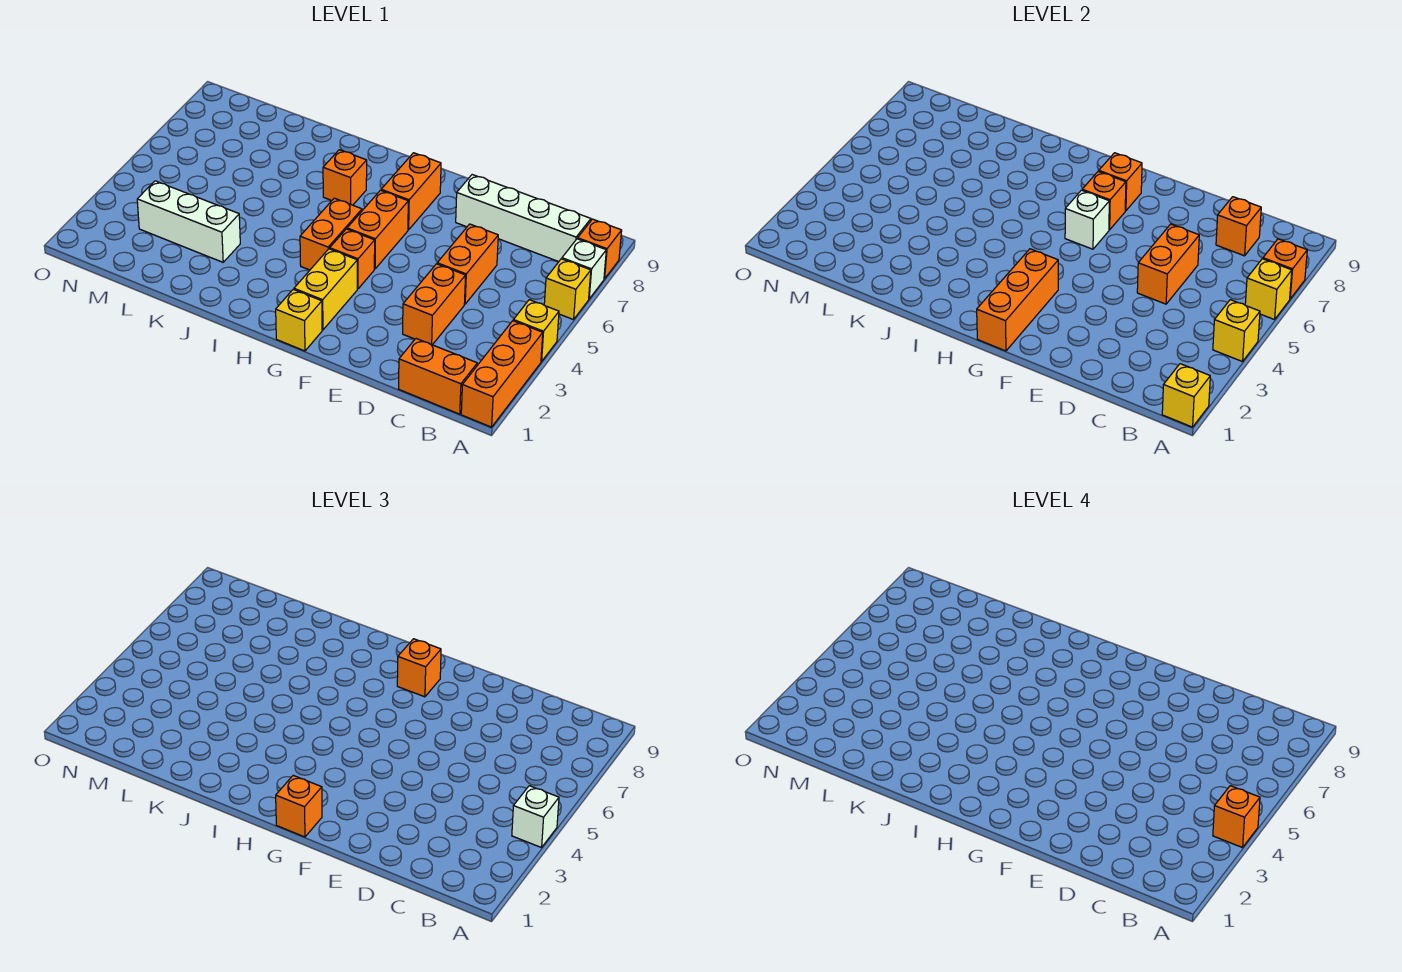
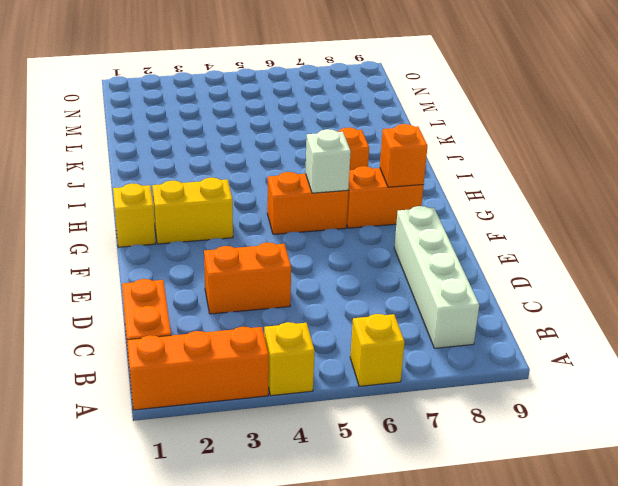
none -> white 1x1 brick [562,239,606,299]
none -> orange 1x1 brick [578,219,622,279]
none -> orange 1x2 brick [437,224,498,304]
none -> orange 1x1 brick [330,229,375,289]

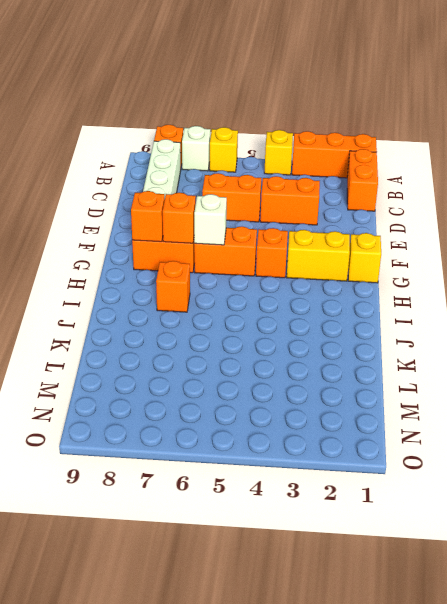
none -> orange 1x2 brick [300,198,362,270]
none -> white 1x3 brick [137,181,240,262]
none -> yellow 1x1 brick [1162,364,1210,427]
none -> yellow 1x1 brick [1213,300,1260,362]

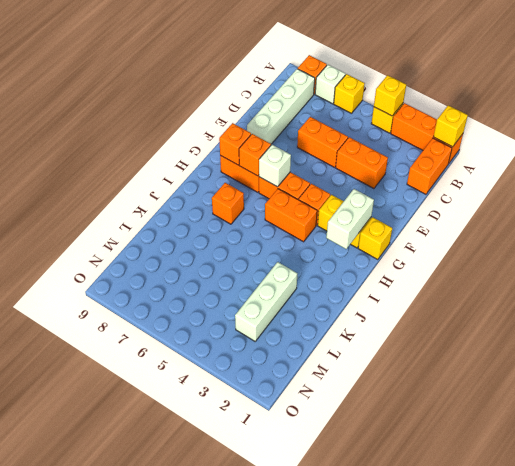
white 1x2 brick [326,189,374,249] -> orange 1x3 brick [977,249,1058,351]
none -> yellow 1x1 brick [1245,259,1292,320]
none -> orange 1x1 brick [1263,239,1307,299]
none -> orange 1x1 brick [1216,197,1261,256]
none -> orange 1x2 brick [1137,224,1199,304]

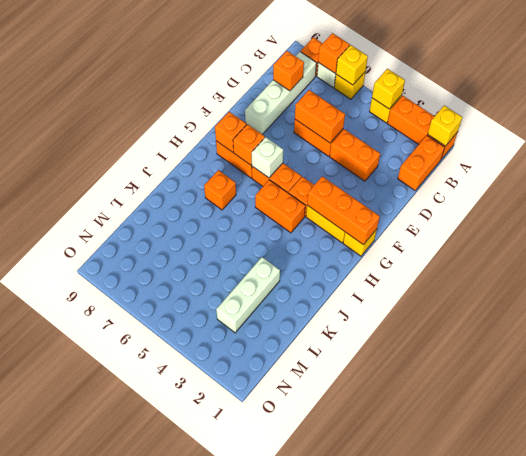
none -> white 1x1 brick [512,786,559,848]
none -> orange 1x1 brick [276,775,322,837]
none -> orange 1x1 brick [397,639,441,697]
none -> orange 1x1 brick [1213,786,1260,848]

